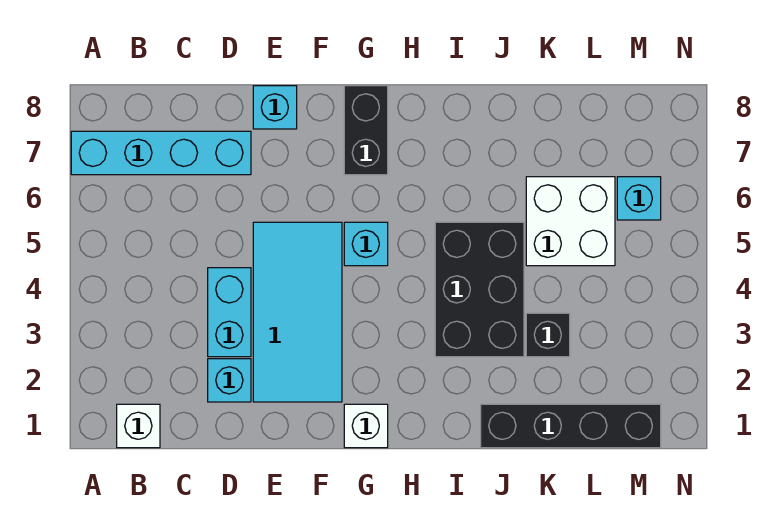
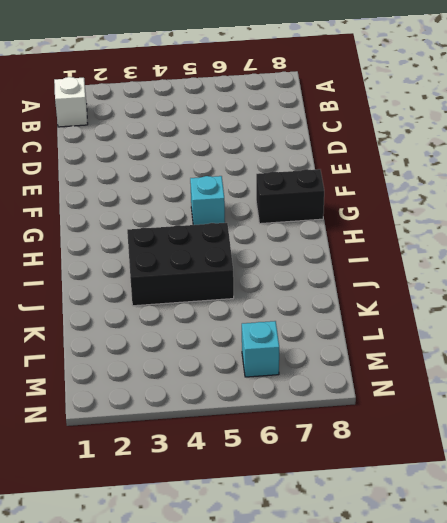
none -> cyan 1x4 brick [71,131,251,175]
none -> cyan 1x1 brick [208,359,251,402]
none -> cyan 1x2 brick [208,268,251,357]

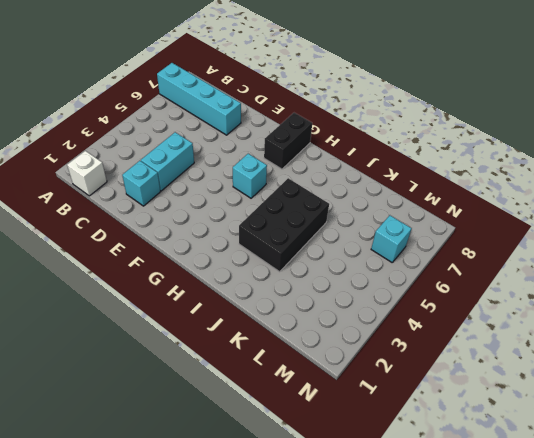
none -> cyan 2x4 tile [253,222,342,402]
none -> cyan 1x1 brick [253,86,297,129]
none -> white 1x1 brick [344,404,388,448]

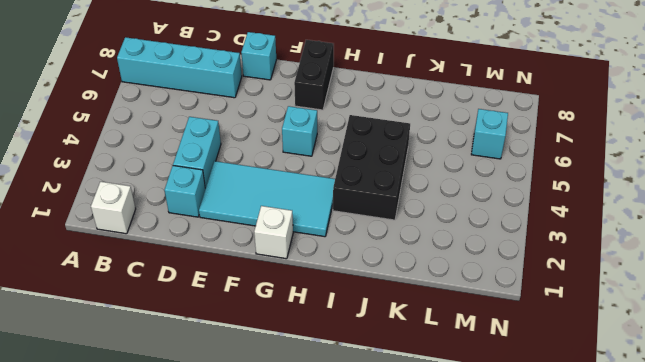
cyan 2x4 tile [199,161,335,237] -> cyan 2x4 tile turned to [253,222,342,402]
none -> black 1x4 brick [481,404,661,448]
none -> black 1x1 brick [526,313,570,357]
none -> white 2x2 brick [526,177,615,266]

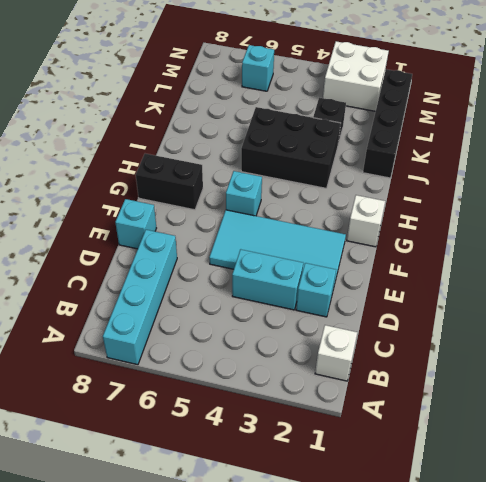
white 2x2 brick [323,41,389,111] -> white 2x2 brick moved to [526,177,615,266]

